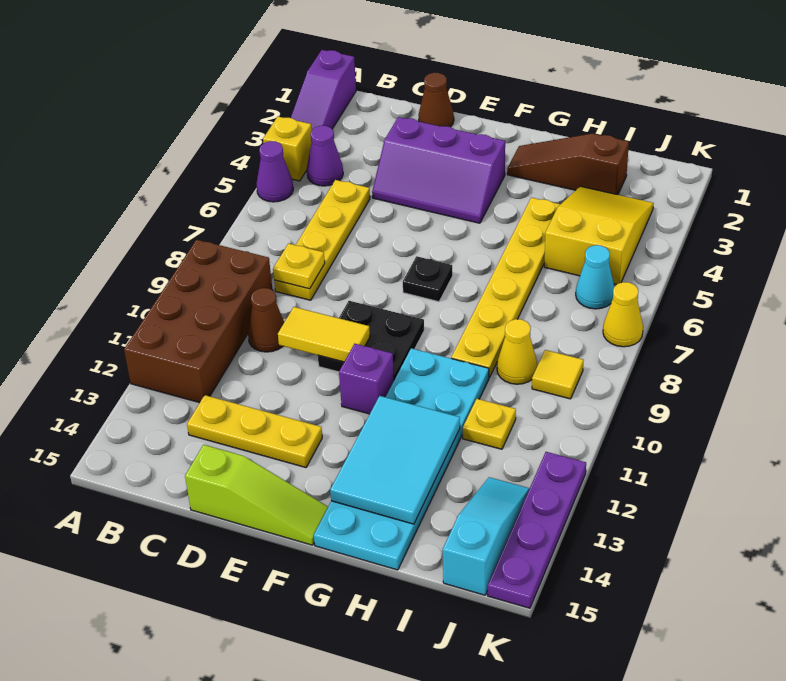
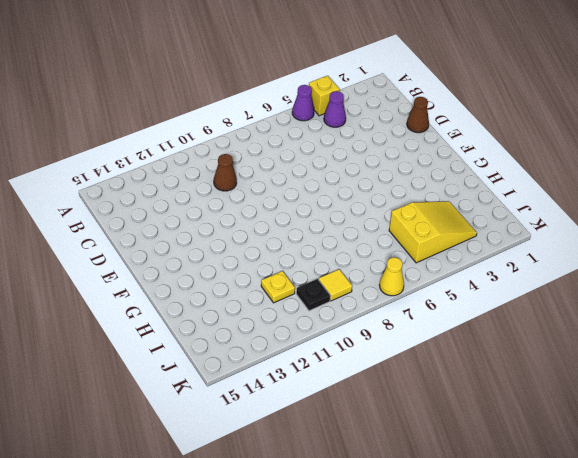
black 1x1 plate [296,279,330,311] -> black 1x1 plate moved to [403,256,453,302]
none -> purple 1x3 slope [291,50,356,130]
none -> brown 2x4 brick [124,240,273,403]
none -> yellow 1x4 plate [274,180,370,300]

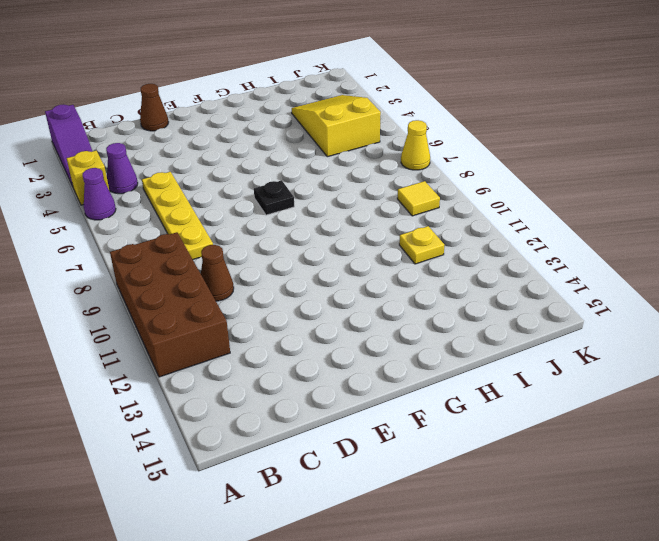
none -> yellow 1x3 plate [187,395,322,468]
none -> purple 2x3 slope [372,117,505,223]
none -> lime 1x3 slope [185,445,328,545]

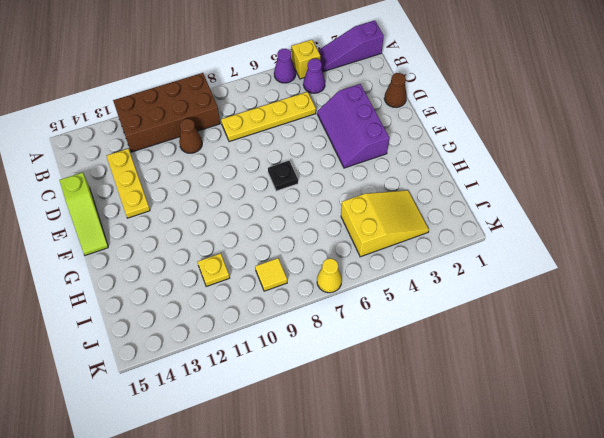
none -> black 2x2 plate [318,301,424,380]
none -> purple 1x1 brick [339,344,394,414]
none -> brown 1x3 slope [507,133,629,195]

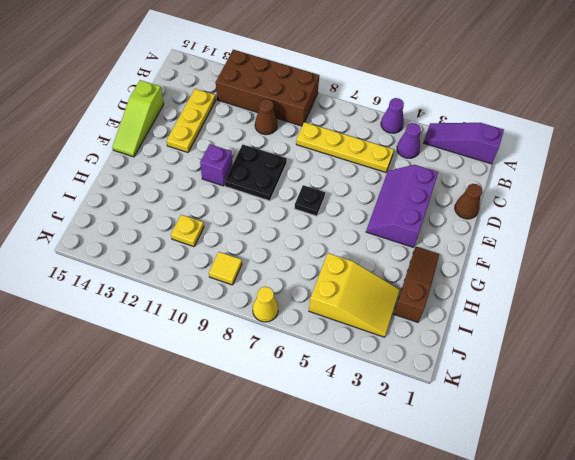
none -> yellow 1x1 brick [263,117,312,181]
none -> cyan 2x6 plate [314,348,489,570]
none -> yellow 1x6 plate [451,198,560,378]

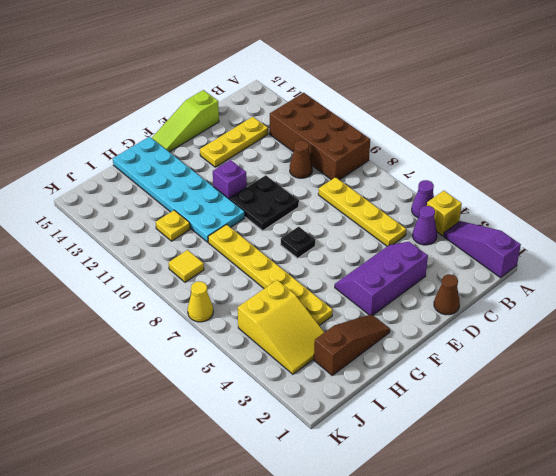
none -> yellow 1x1 cone [497,319,537,384]
none -> cyan 1x1 cone [576,245,614,309]
none -> cyan 1x3 slope [443,477,529,595]

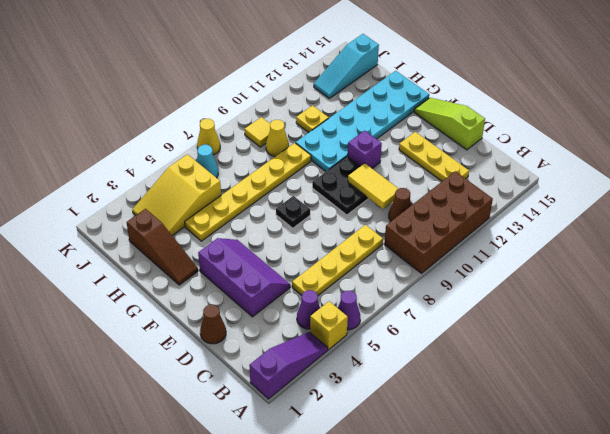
none -> purple 1x4 plate [488,452,586,608]
none -> yellow 1x1 plate [273,243,325,289]
none -> cyan 2x3 tile [330,396,460,524]

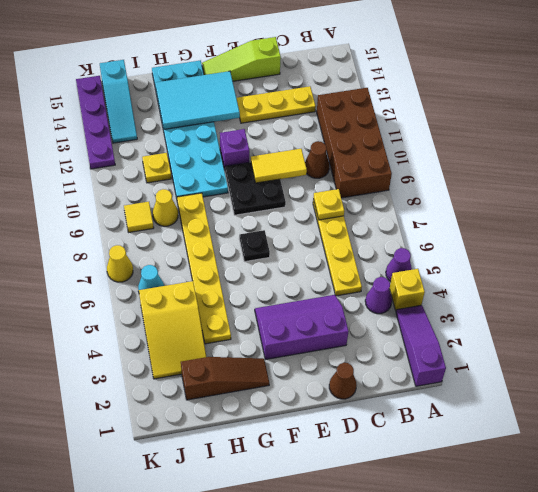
cyan 2x3 tile [155,71,240,129] -> cyan 2x3 tile turned to [330,396,460,524]

